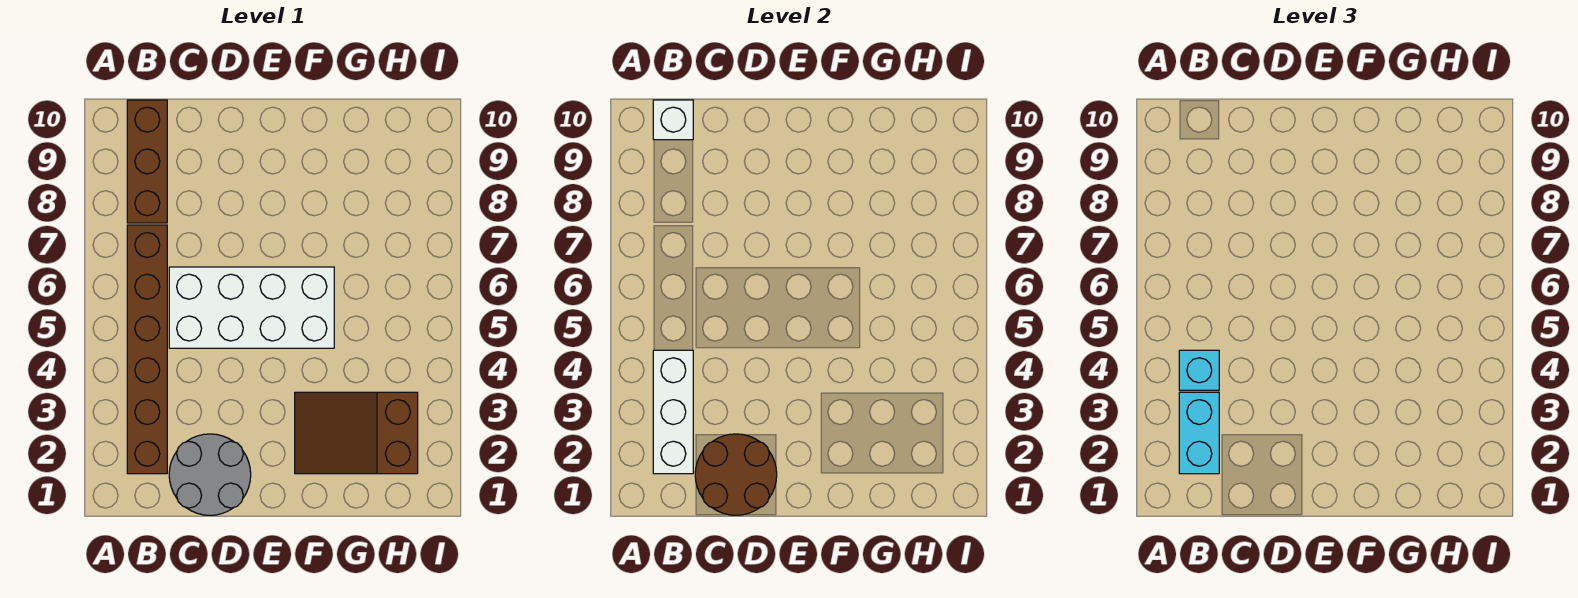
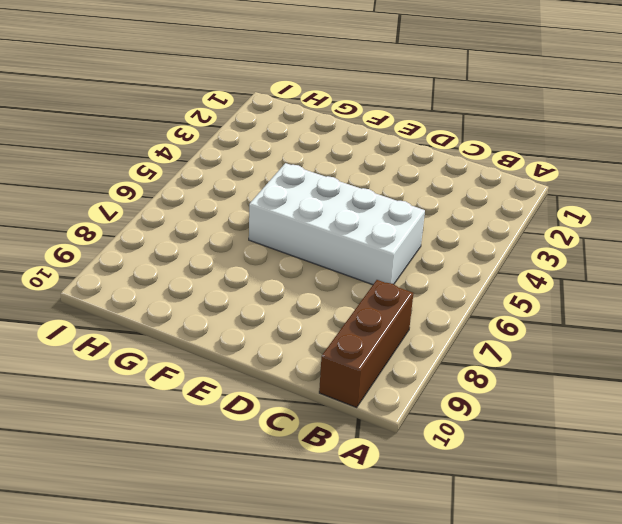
none -> brown 1x6 brick [127,225,167,474]
none -> grey 2x2 round brick [169,434,251,515]

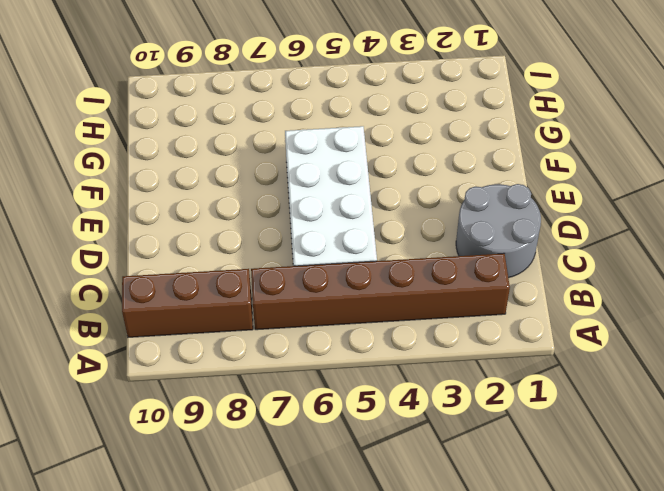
none -> brown 2x3 slope [295,392,418,474]
none -> white 1x3 brick [653,350,693,474]

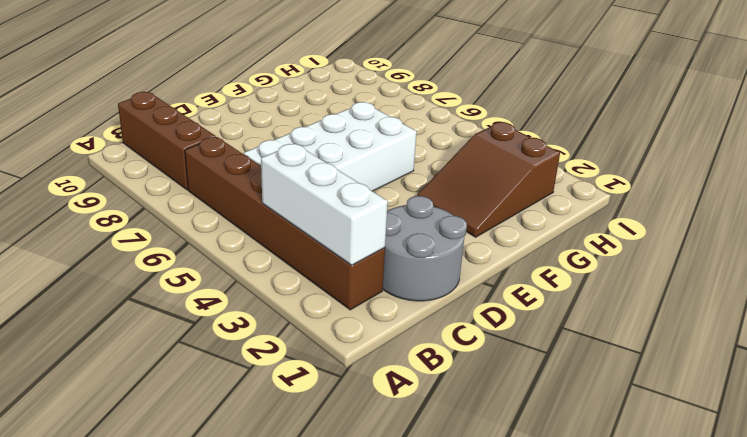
none -> white 1x1 brick [653,100,693,140]
none -> brown 2x2 round brick [695,434,777,515]

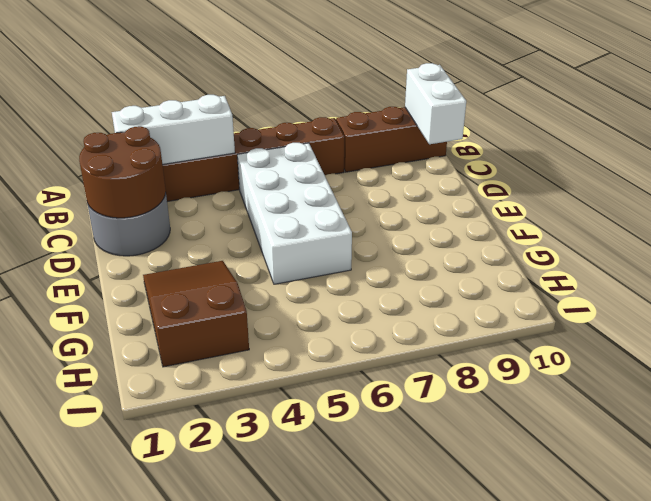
white 1x2 brick [405,63,466,144] -> white 1x1 brick [653,100,693,140]
none -> cyan 1x2 brick [1179,392,1219,474]
none -> cyan 1x1 brick [1179,350,1219,390]

